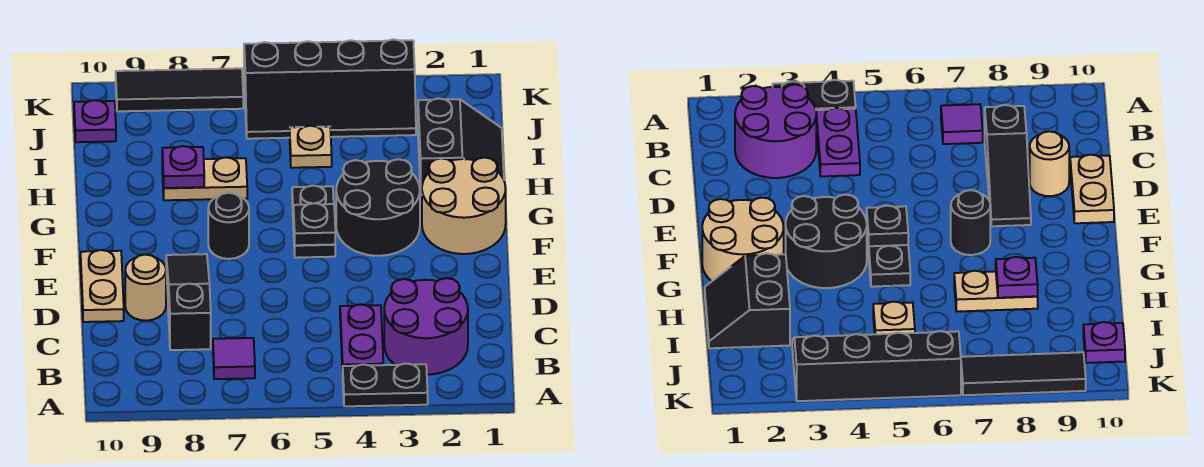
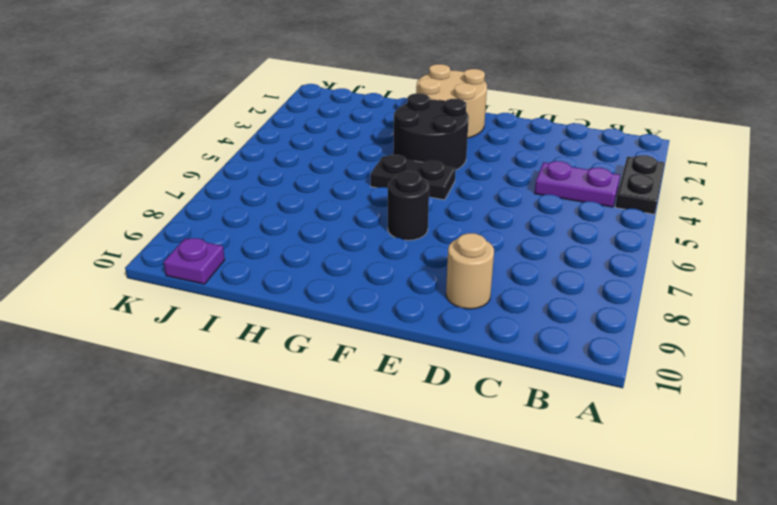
none -> purple 2x2 round brick [384,278,468,375]
none -> purple 1x1 tile [213,338,255,379]
none -> black 1x3 slope [166,254,211,350]

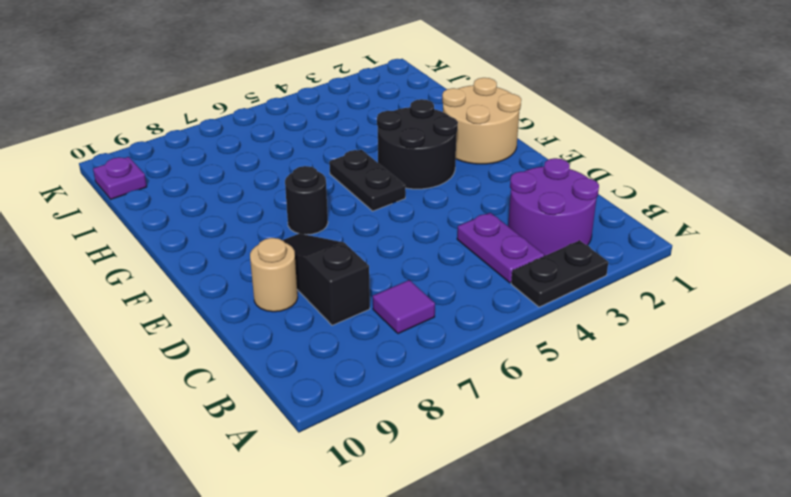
none -> tan 1x2 plate [81,250,124,322]
none -> black 2x2 slope [418,98,504,195]
none -> tan 1x2 plate [162,157,247,200]

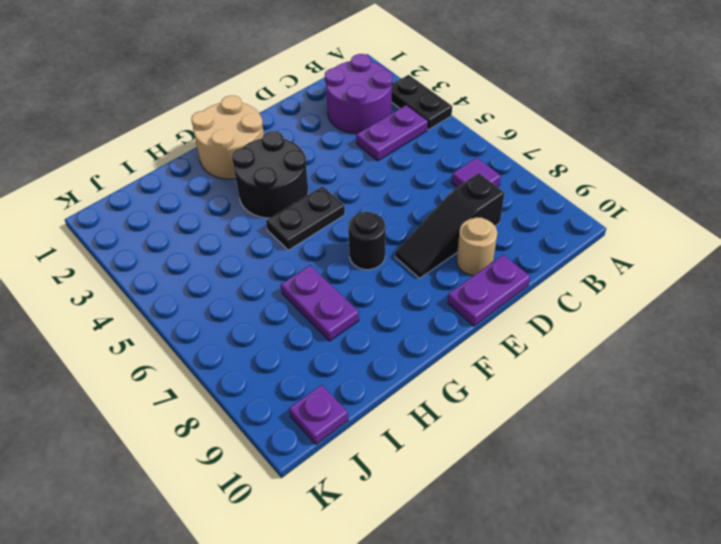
purple 1x2 plate [448,255,530,326] -> tan 1x2 plate [81,250,124,322]
purple 1x2 plate [281,265,359,341] -> tan 1x2 plate [162,157,247,200]
none -> black 2x2 slope [418,98,504,195]
none -> tan 1x1 plate [290,126,332,168]
none -> black 2x4 slope [244,39,416,139]

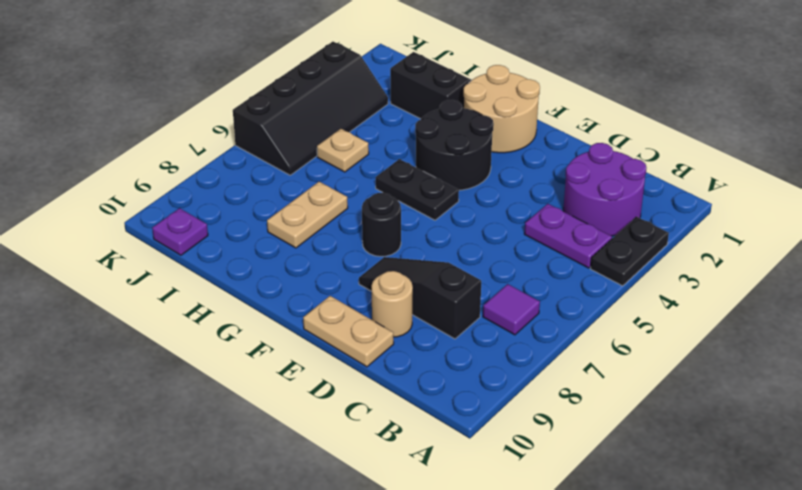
none -> black 1x3 tile [116,68,243,111]
none -> black 1x1 plate [293,203,335,245]
none -> purple 1x1 plate [162,146,204,188]

